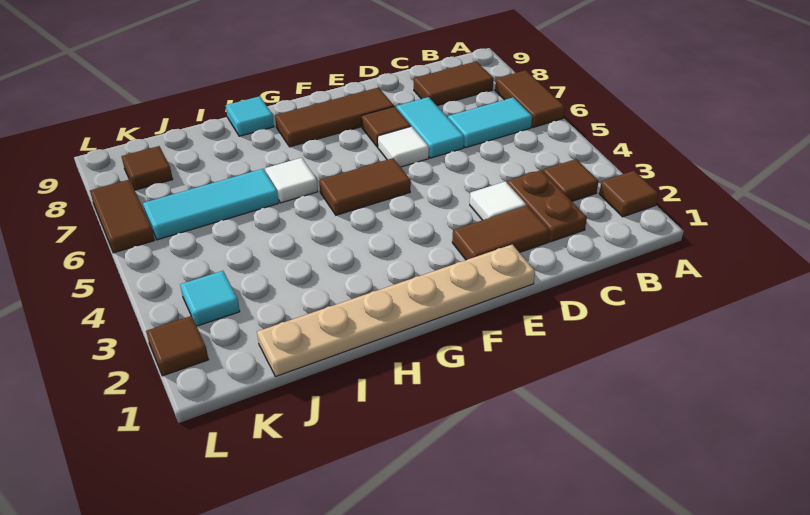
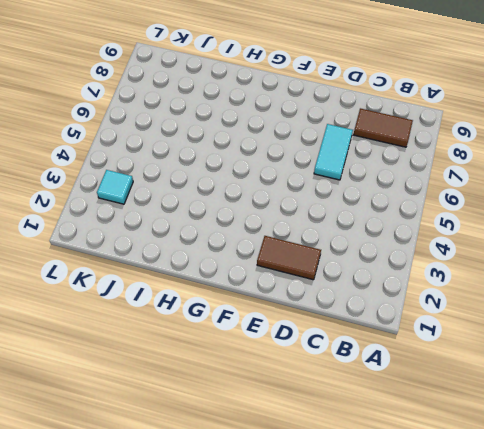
none -> brown 1x1 tile [599,171,658,217]
none -> brown 1x2 tile [495,70,565,127]
none -> brown 1x1 tile [543,159,598,201]

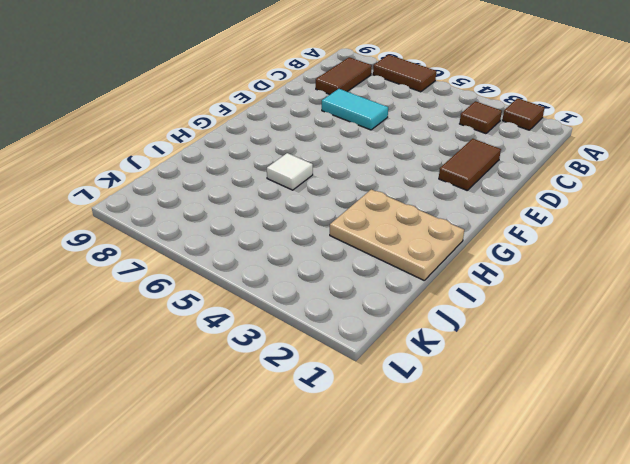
tan 2x3 plate [330,189,464,280] -> tan 1x6 plate [257,245,535,377]
none -> cyan 1x2 tile [448,98,532,148]
none -> brown 1x2 plate [507,170,587,242]
none -> white 1x1 tile [470,181,526,220]

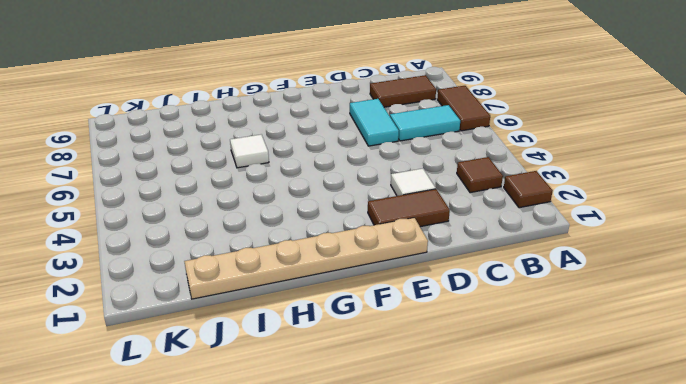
none -> brown 1x2 plate [507,170,587,242]
none -> white 1x1 tile [378,126,429,167]
none -> brown 1x1 tile [362,106,411,147]

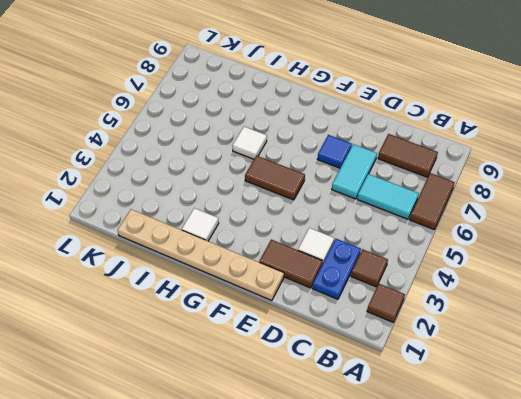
blue 1x2 plate [312,239,361,299] -> brown 1x2 plate [507,170,587,242]
blue 1x1 tile [318,135,352,168] -> brown 1x1 tile [362,106,411,147]
white 1x1 tile [182,208,219,241] -> white 1x1 tile moved to [378,126,429,167]
none -> brown 1x3 tile [275,88,394,147]
none -> cyan 1x1 tile [226,96,274,136]
none -> cyan 1x3 tile [143,169,279,240]

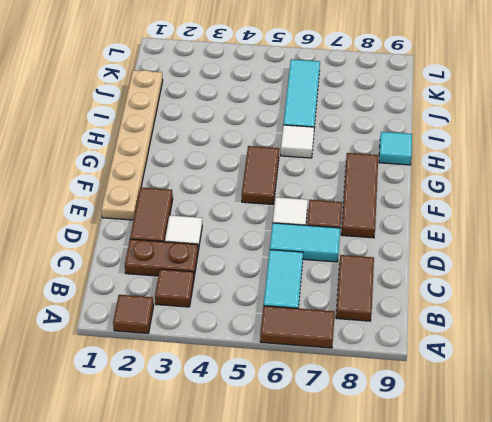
none -> cyan 1x1 tile [180,271,240,326]
none -> brown 1x1 tile [121,146,173,190]
none -> brown 1x1 tile [146,316,209,376]

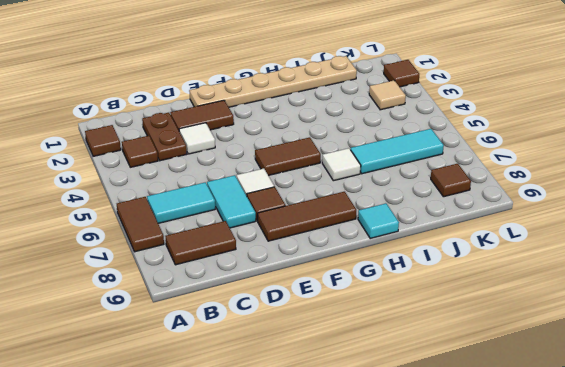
tan 1x1 tile [369,80,406,110] -> cyan 1x1 tile [180,271,240,326]
none -> brown 1x2 tile [90,179,155,253]

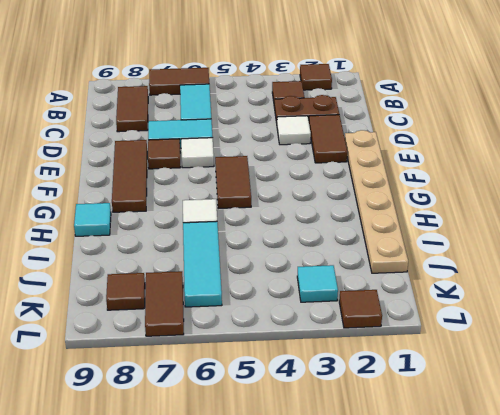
brown 1x2 tile [145,271,184,336] -> brown 1x2 tile turned to [90,179,155,253]

